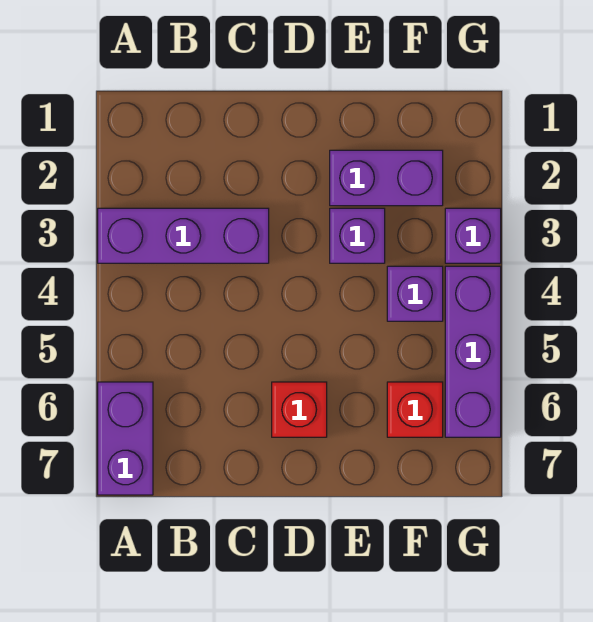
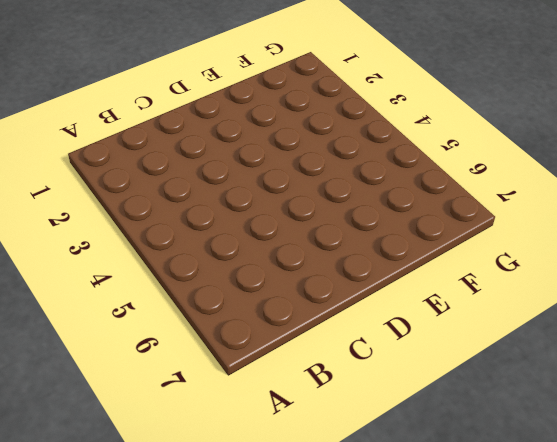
none -> purple 1x3 brick [98,208,269,263]
none -> purple 1x2 brick [98,382,153,495]

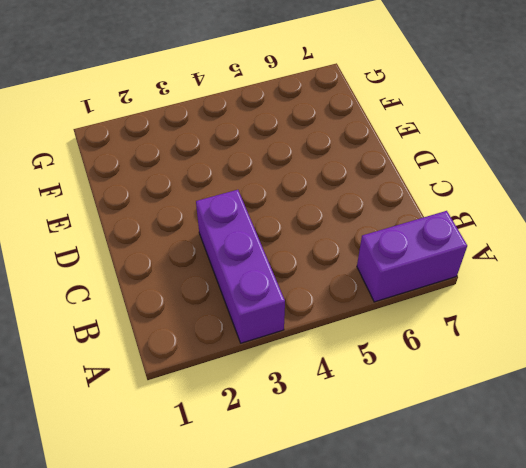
none -> red 1x1 brick [272,382,327,437]
none -> purple 1x2 brick [330,150,443,206]

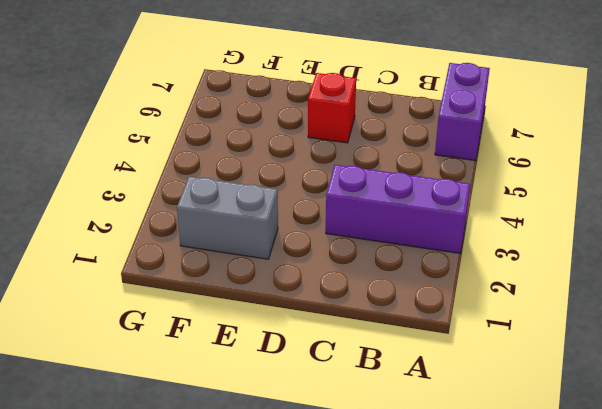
grey 1x2 brick [177,177,278,259] -> purple 1x2 brick [330,150,443,206]
none -> purple 1x1 brick [330,208,385,263]
none -> purple 1x1 brick [387,266,443,321]

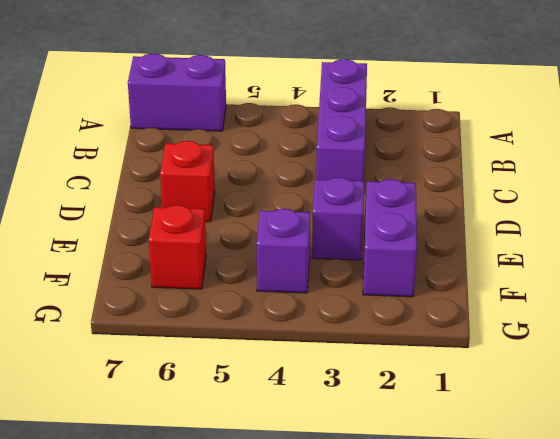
none -> purple 1x1 brick [445,208,501,263]
none -> purple 1x3 brick [445,266,501,437]

